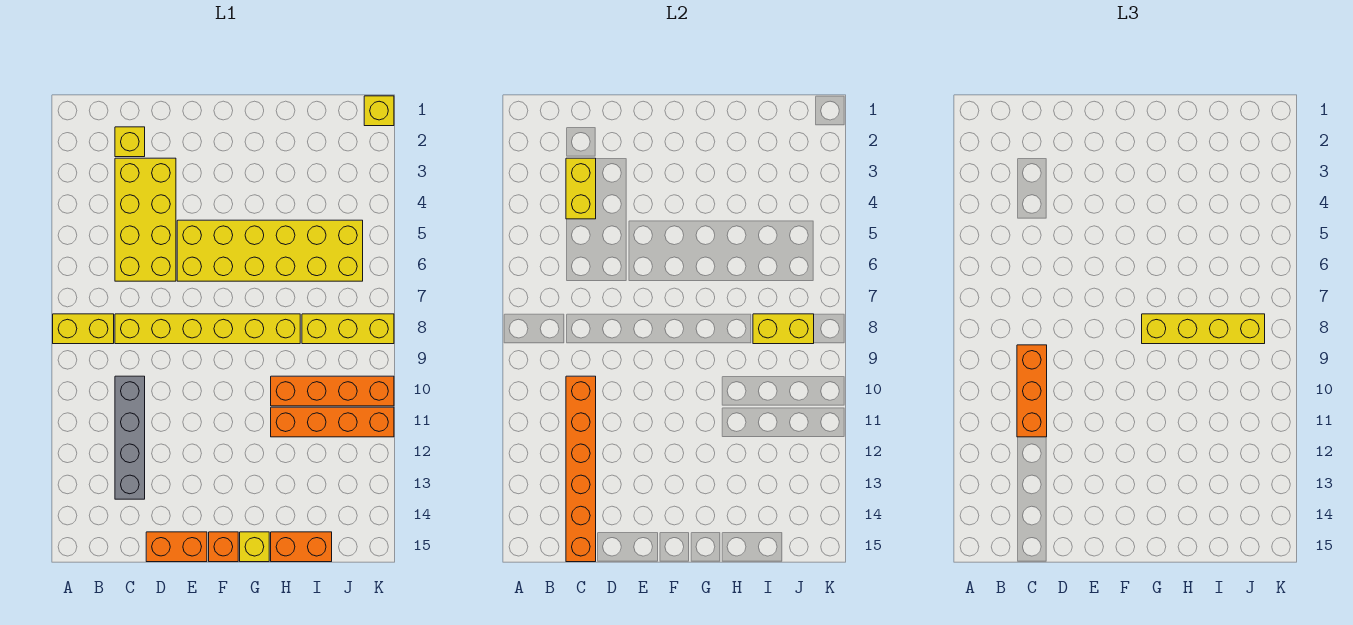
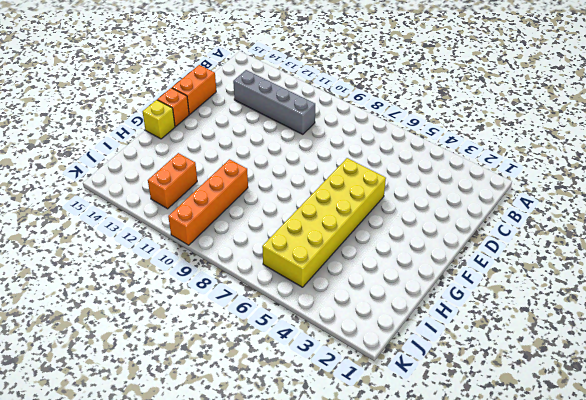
orange 1x2 brick [148,153,197,209] -> orange 1x2 brick moved to [271,532,332,562]
none -> yellow 1x2 brick [53,314,114,344]
none -> yellow 1x1 brick [115,127,145,157]
none -> yellow 2x4 brick [115,158,176,281]

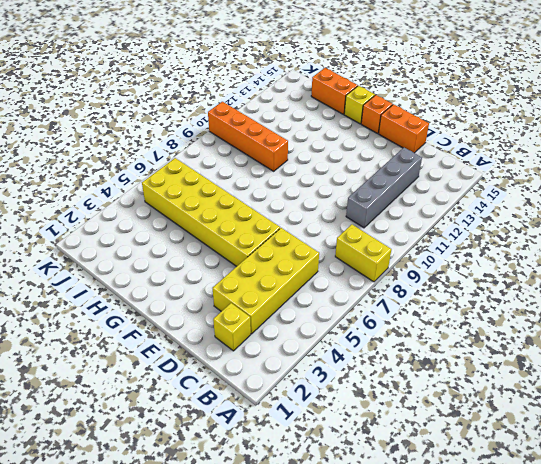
none -> yellow 1x6 brick [115,314,300,344]
none -> orange 1x4 brick [271,407,394,437]
none -> yellow 1x3 brick [302,314,394,344]

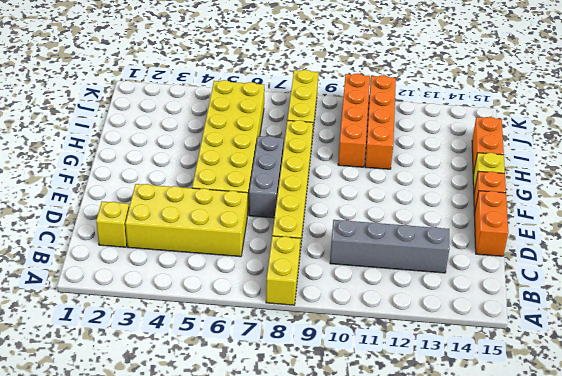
grey 1x3 brick [249,136,284,218] -> none
none -> yellow 1x1 brick [364,96,394,126]
none -> yellow 1x2 brick [566,158,596,219]
none -> orange 1x6 brick [566,376,596,562]

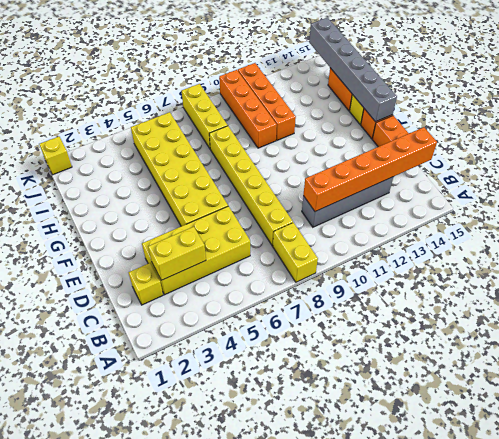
grey 1x6 brick [309,18,397,122] -> none
none -> yellow 1x2 brick [753,314,814,344]
none -> orange 1x3 brick [1017,345,1047,437]
none -> yellow 1x4 brick [1142,314,1265,344]

